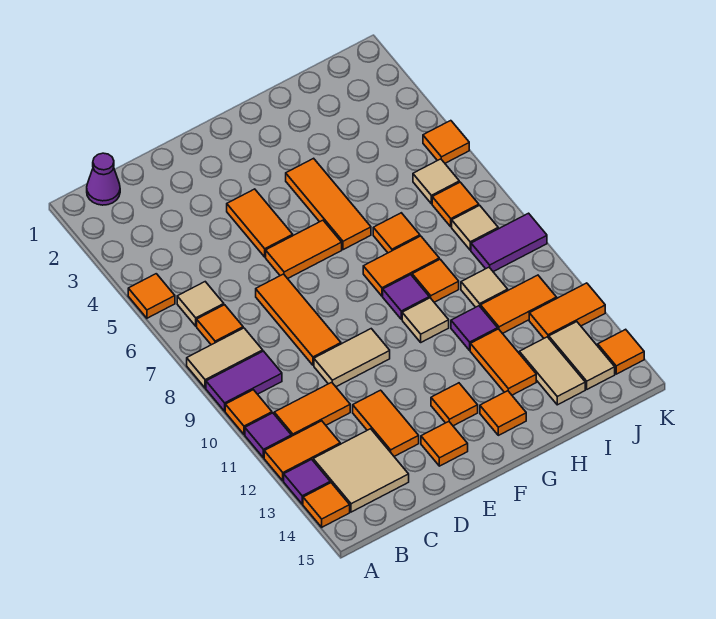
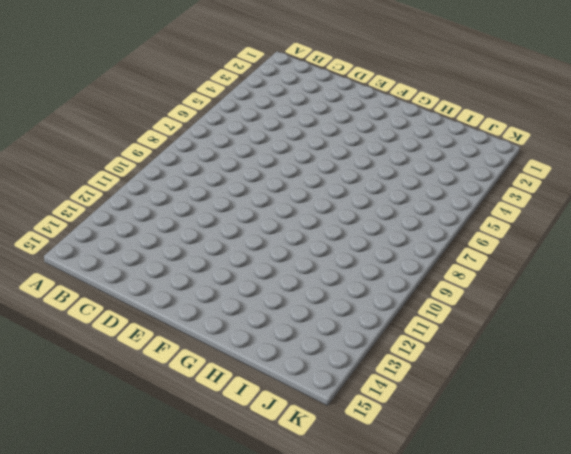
none -> orange 1x1 tile [128,274,175,318]
none -> tan 1x2 tile [187,328,263,388]
none -> purple 1x2 tile [206,351,282,411]
none -> orange 1x1 tile [225,390,272,434]

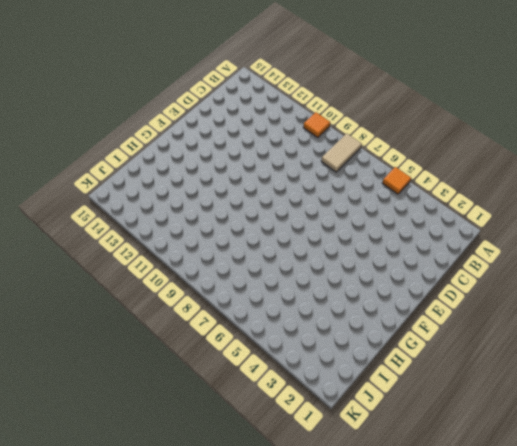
none -> purple 1x2 tile [206,351,282,411]
none -> purple 1x1 tile [245,413,291,458]
none -> orange 1x2 tile [264,421,340,481]
none -> purple 1x1 tile [284,459,330,504]

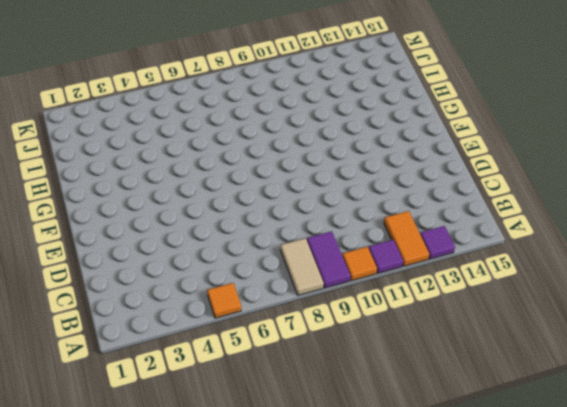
none -> orange 1x1 tile [303,483,350,527]
none -> purple 1x1 cone [87,153,120,205]
none -> tan 1x1 tile [177,282,224,326]
none -> orange 1x1 tile [197,305,243,345]

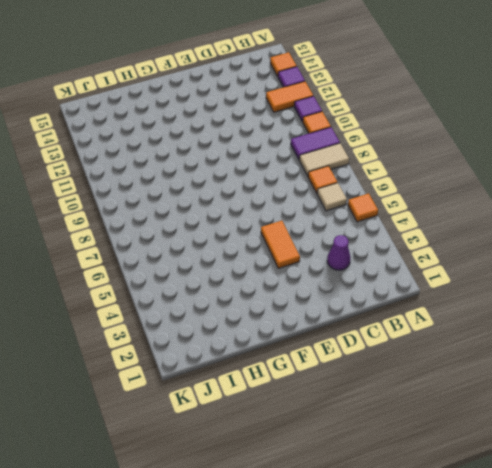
purple 1x1 cone [327,235,350,270] -> purple 1x1 cone moved to [87,153,120,205]
none -> orange 1x2 tile [274,382,350,436]
none -> tan 2x2 tile [313,429,409,512]
none -> orange 1x3 tile [256,274,341,365]
none -> tan 1x2 tile [314,329,390,387]

